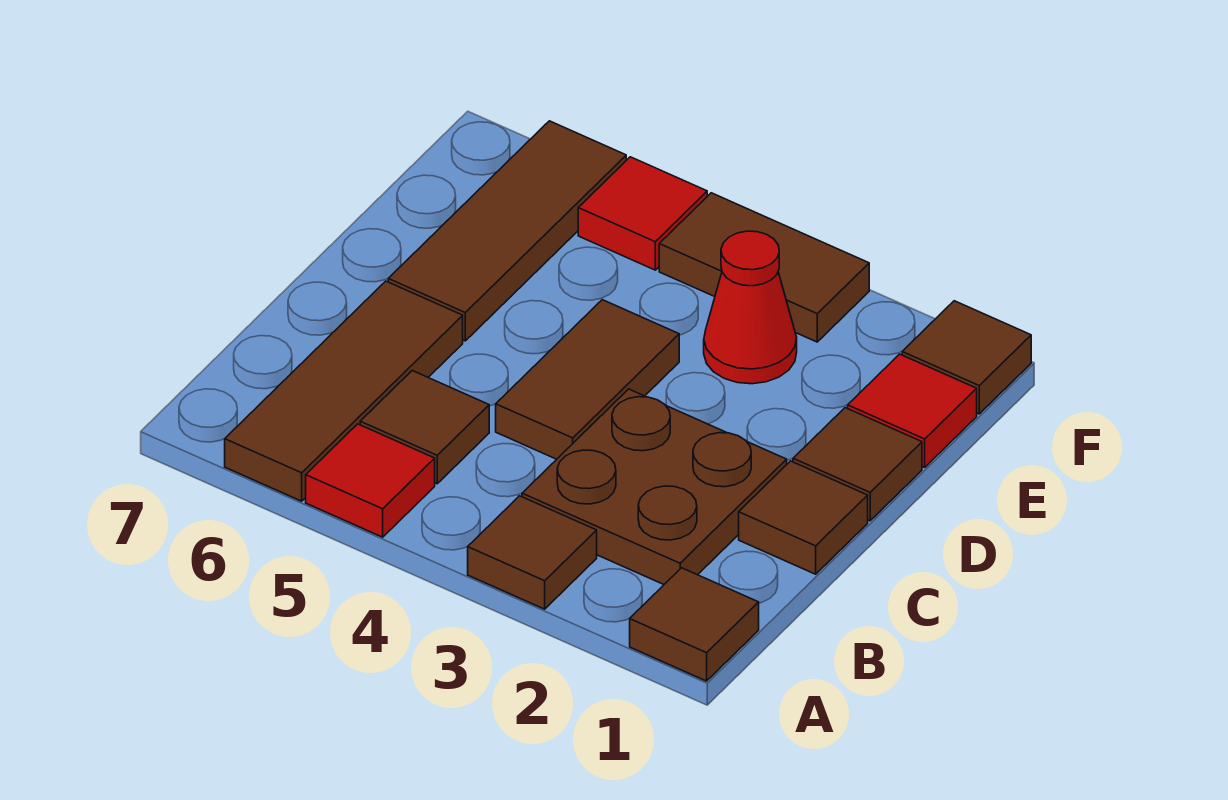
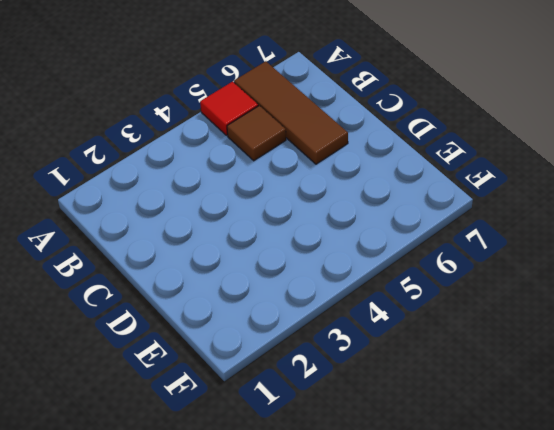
none -> brown 1x1 tile [630,568,759,681]
none -> brown 1x1 tile [468,496,597,609]
none -> brown 2x2 plate [522,389,787,584]

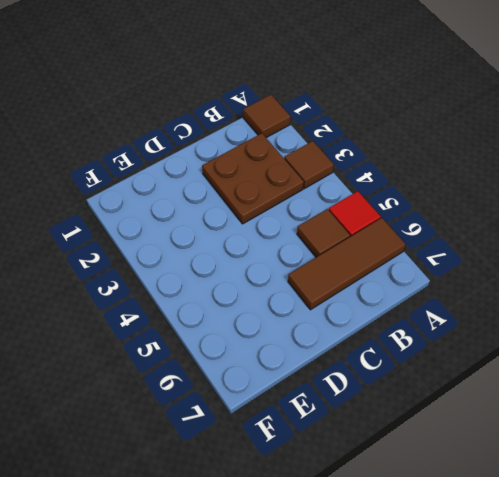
none -> brown 1x1 tile [739,461,868,574]
none -> brown 1x2 tile [496,300,679,459]
none -> brown 1x1 tile [793,408,922,521]

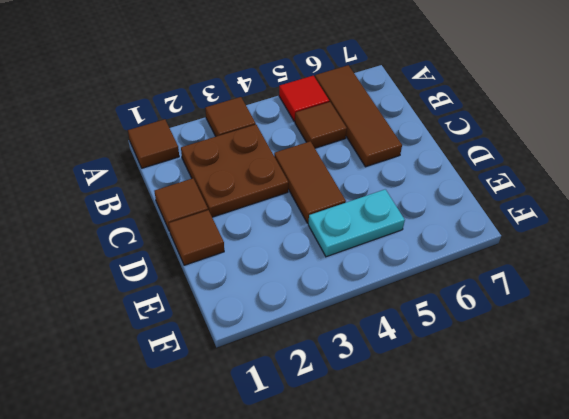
cyan 1x2 plate [308,189,405,257] -> none
none -> brown 1x3 tile [388,121,626,341]
none -> red 1x1 tile [848,354,977,467]
none -> red 1x1 cone [704,231,797,384]

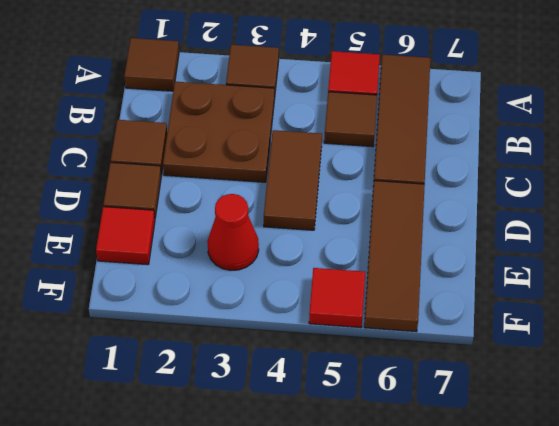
none -> brown 1x1 tile [902,301,1031,414]
none -> brown 1x2 tile [659,193,869,342]

